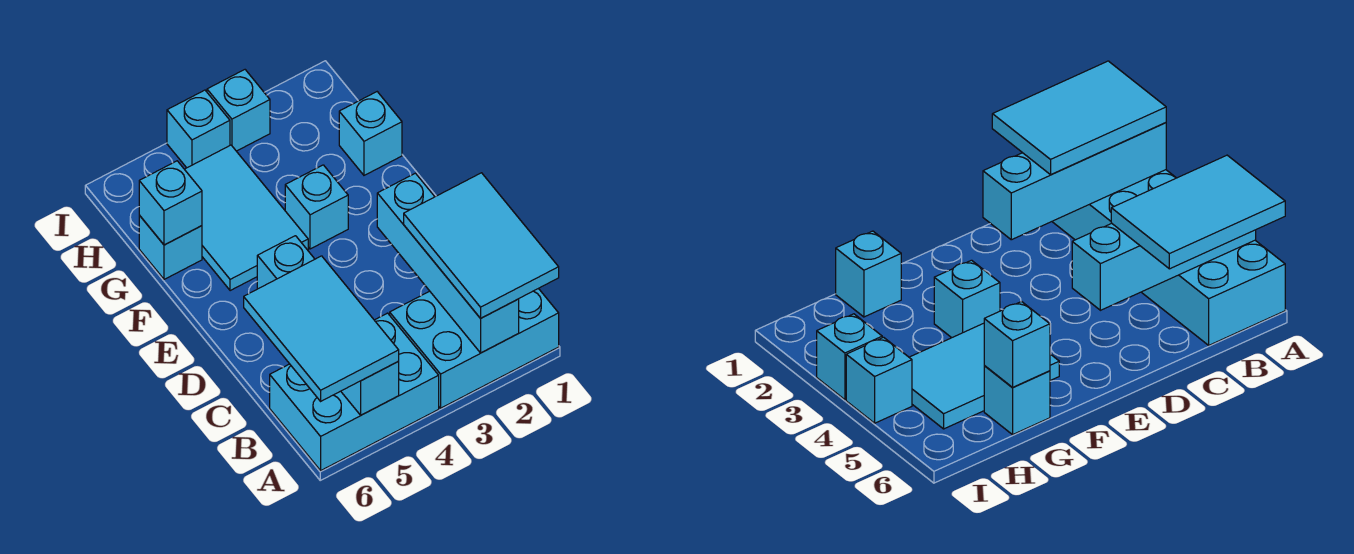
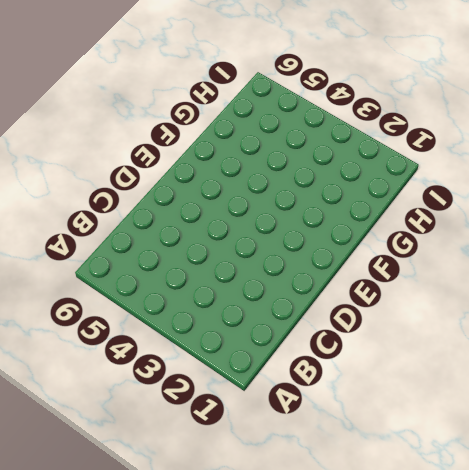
none -> cyan 2x3 brick [390,288,559,408]
none -> cyan 2x3 brick [270,313,439,470]
none -> cyan 1x1 brick [285,165,348,249]

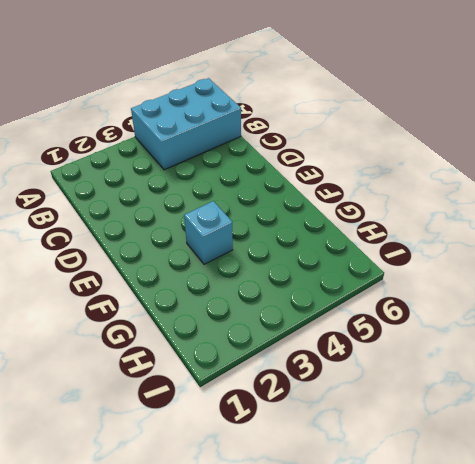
none -> cyan 2x3 brick [390,288,559,408]
none -> cyan 2x3 tile [185,145,308,291]
none -> cyan 1x1 brick [339,92,402,175]

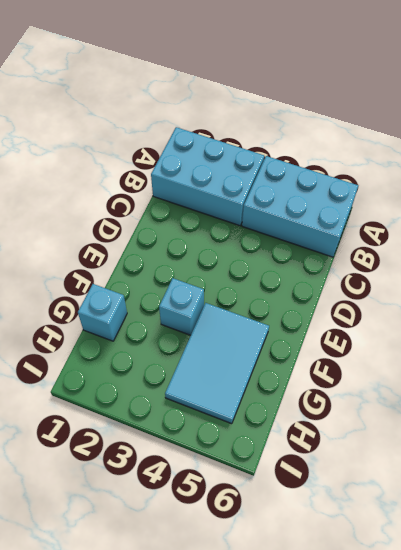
none -> cyan 1x1 brick [139,215,202,279]
none -> cyan 1x1 brick [207,70,270,151]
none -> cyan 1x1 brick [167,90,230,168]

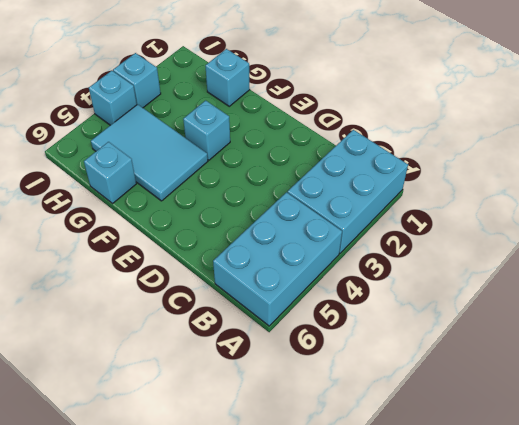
none -> cyan 1x4 brick [377,173,519,353]
none -> cyan 1x4 brick [257,236,399,415]
none -> cyan 1x1 brick [139,161,202,245]

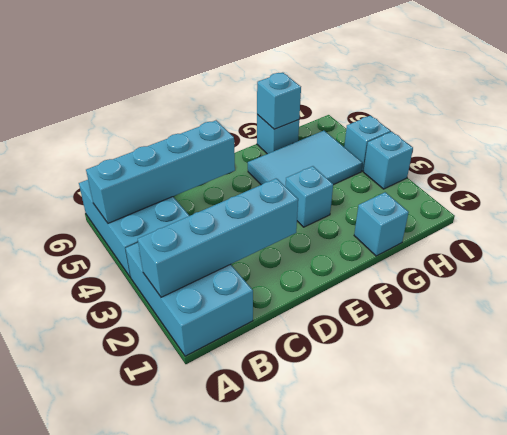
none -> cyan 2x3 tile [404,173,559,318]
none -> cyan 2x3 tile [244,256,399,401]

